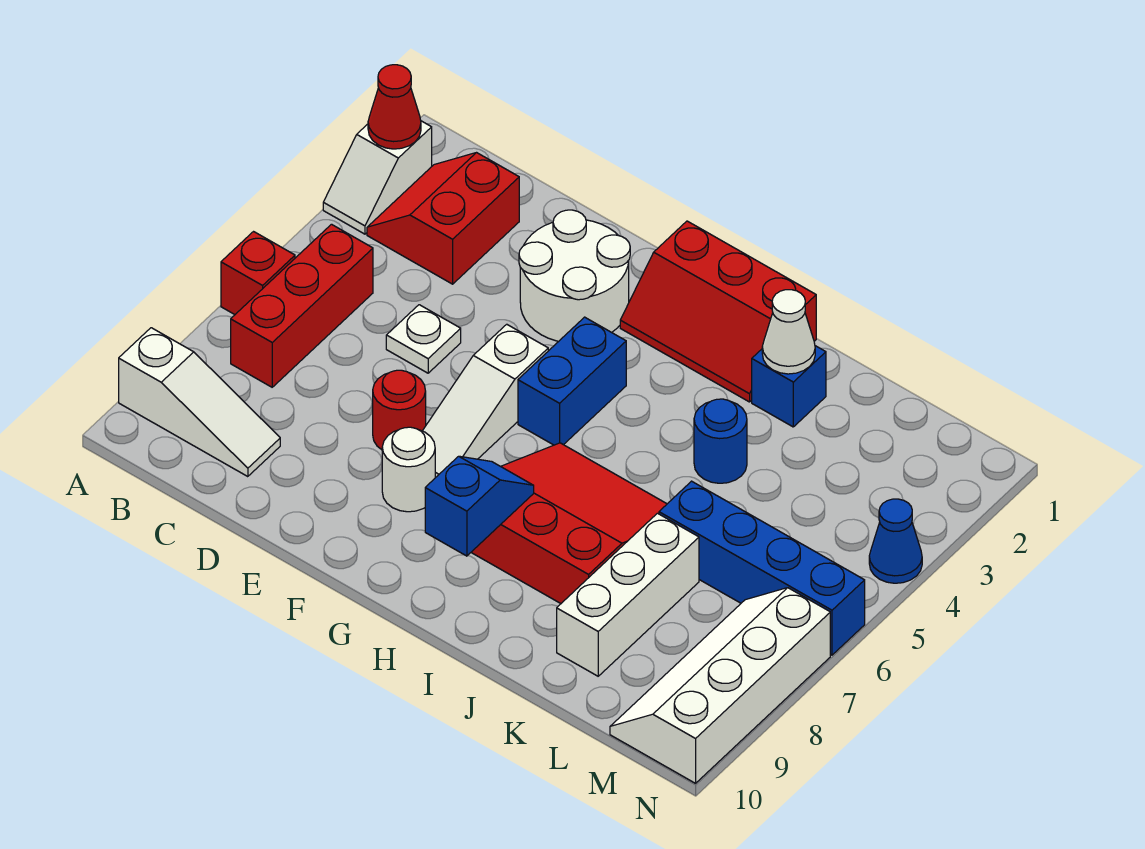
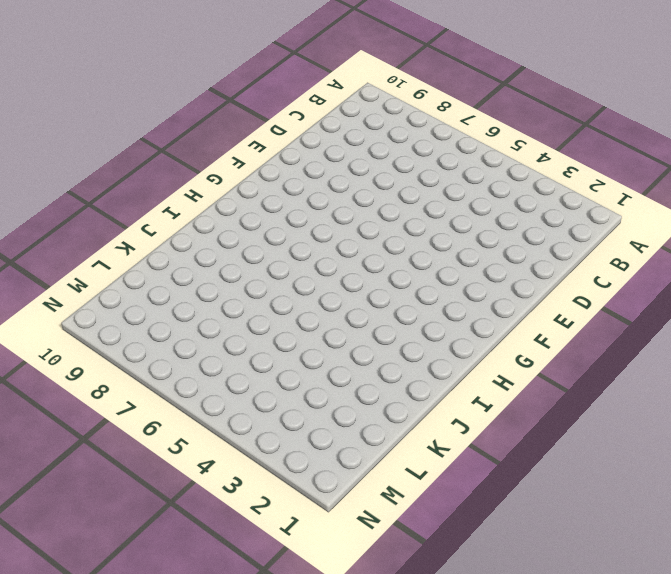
none -> white 1x2 slope [323,121,432,234]
none -> red 1x1 brick [221,232,295,315]
none -> white 1x3 slope [119,328,280,477]

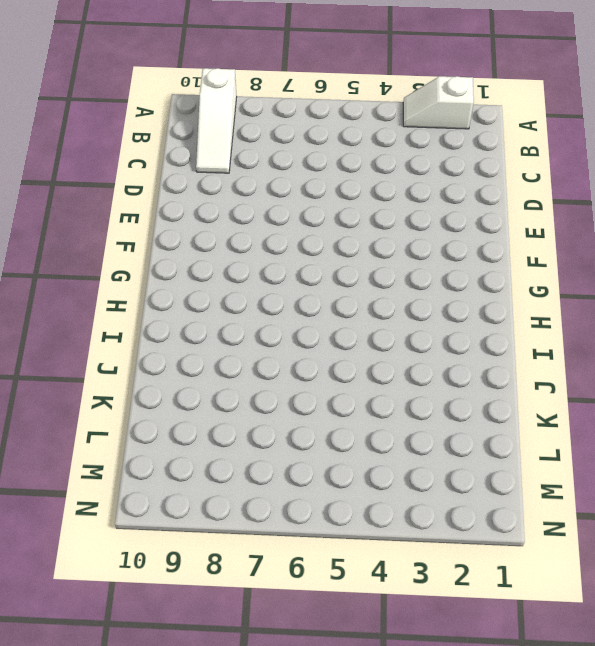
none -> red 1x1 brick [221,232,295,315]
none -> red 2x2 slope [367,153,519,284]
none -> red 1x3 brick [231,224,373,387]

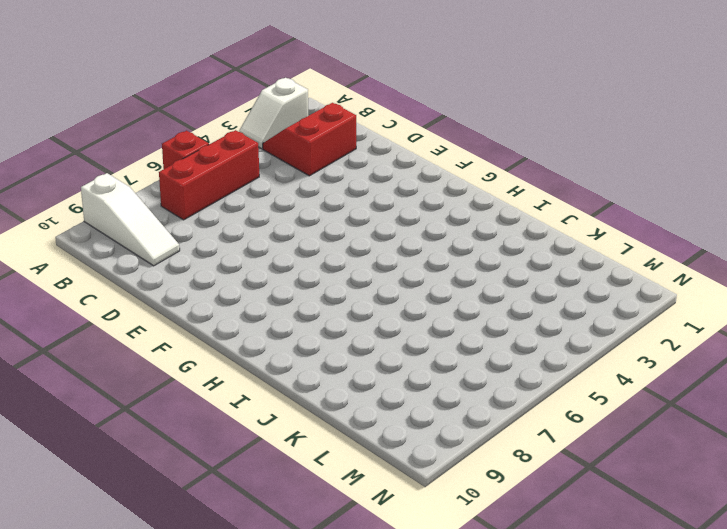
none -> white 1x1 plate [386,305,461,373]
none -> white 2x2 round brick [519,210,630,341]
none -> red 1x1 round brick [373,370,426,450]

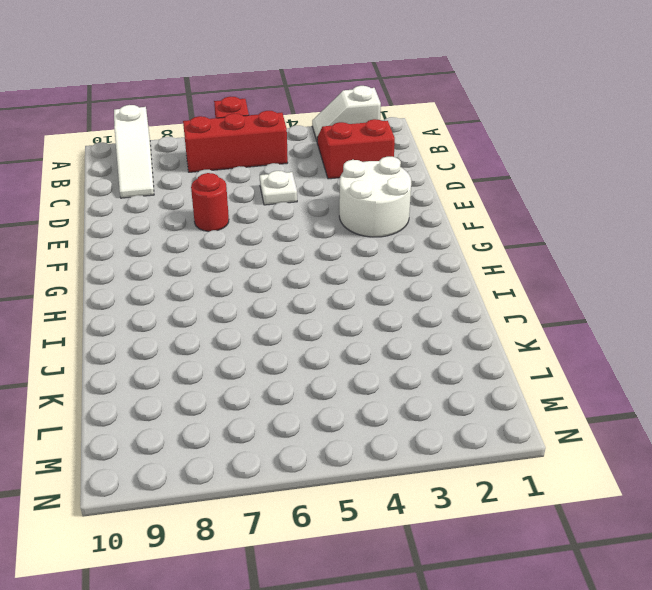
none -> white 1x3 slope [423,324,548,478]
none -> white 1x1 round brick [382,427,435,512]
none -> red 2x3 slope [620,221,816,402]

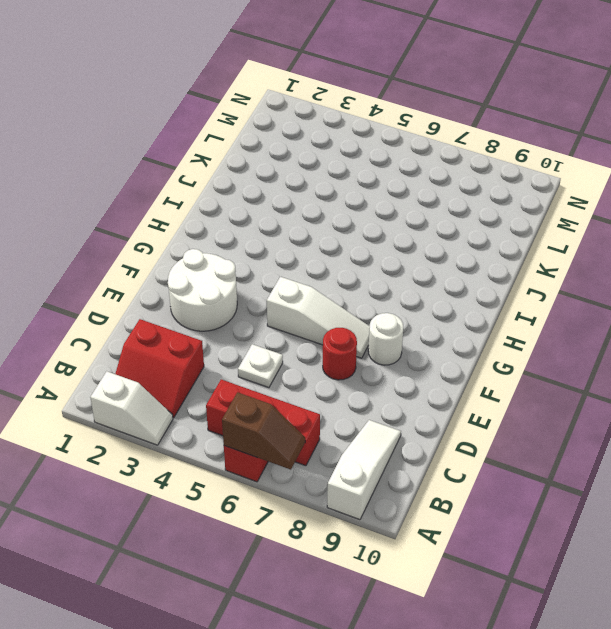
brown 1x2 slope [222,392,305,470] -> none
none -> red 2x3 slope [620,221,816,402]
none -> blue 1x2 brick [518,317,626,445]
none -> red 3x3 slope [471,443,667,604]

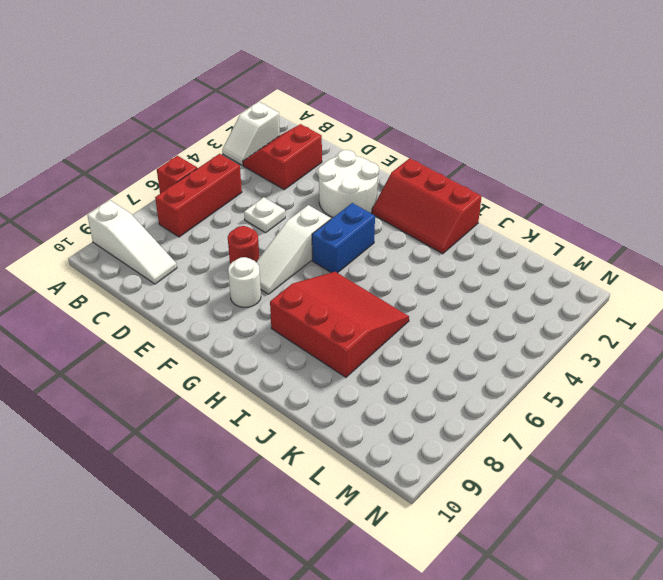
none -> blue 1x1 brick [752,346,826,427]
none -> blue 1x1 round brick [694,399,747,483]
none -> blue 1x4 brick [659,481,865,655]

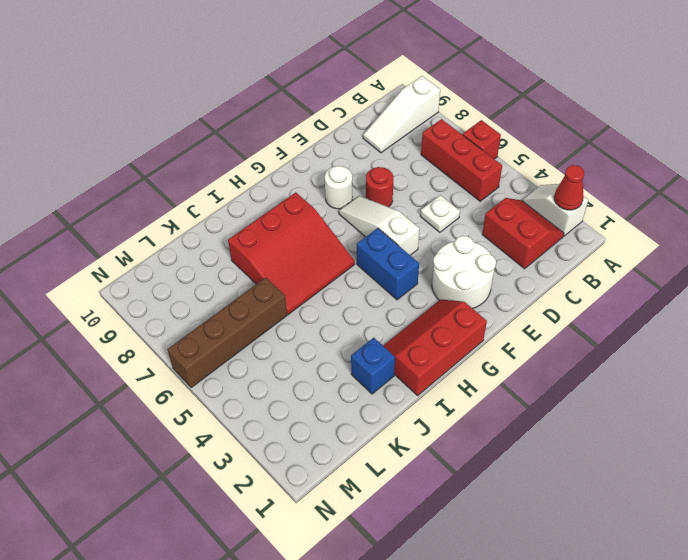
brown 1x4 brick [167,277,287,388] -> blue 1x4 brick [659,481,865,655]
none -> blue 1x1 round brick [694,399,747,483]
none -> white 1x3 brick [557,513,699,676]
none -> white 2x4 slope [610,588,830,783]

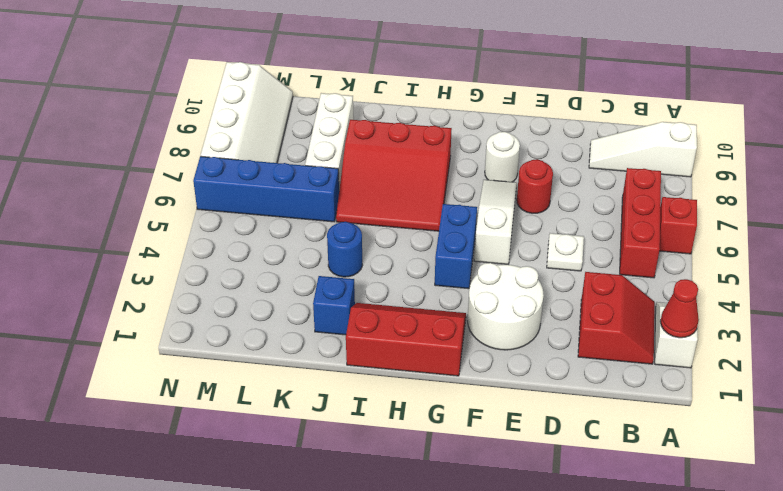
none -> blue 1x1 cone [869,499,922,583]
none -> blue 1x2 slope [425,456,534,556]
none -> white 1x1 cone [762,290,815,374]

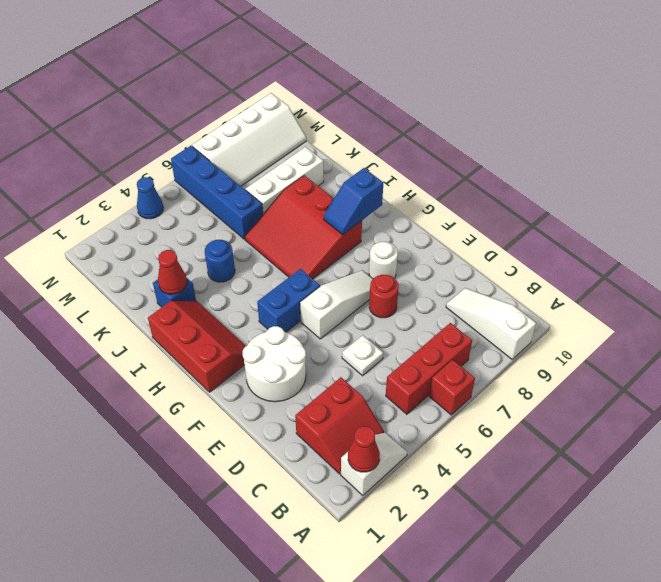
red 1x1 cone [158,250,187,294] -> white 1x1 cone [762,290,815,374]

